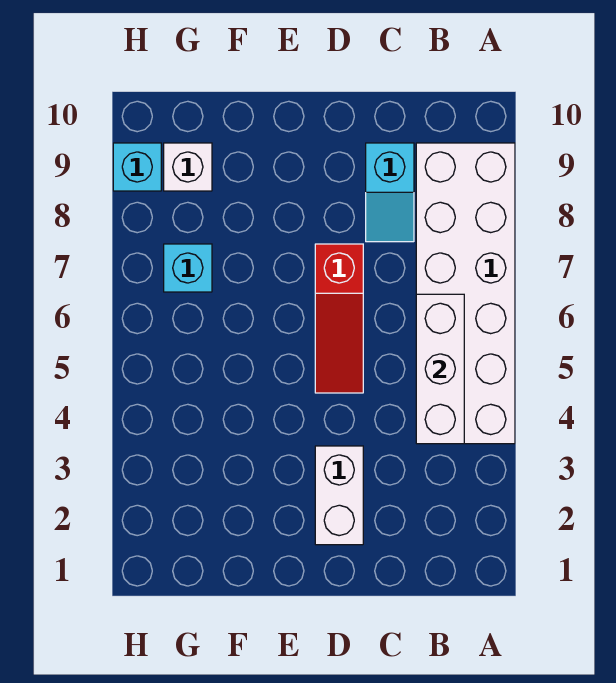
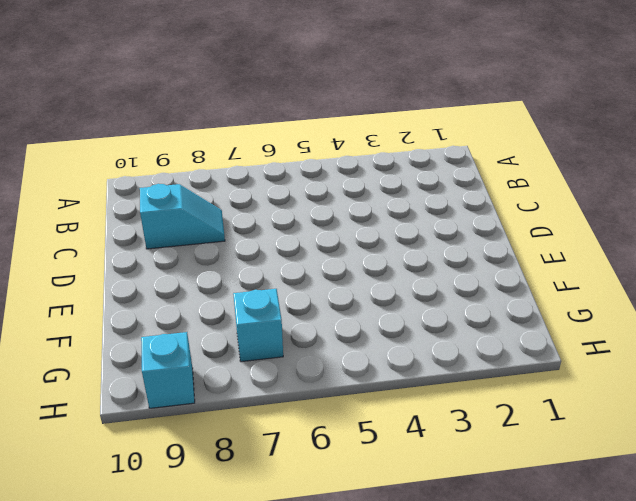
none -> white 2x6 brick [416,143,515,444]
none -> white 1x2 brick [315,446,363,545]

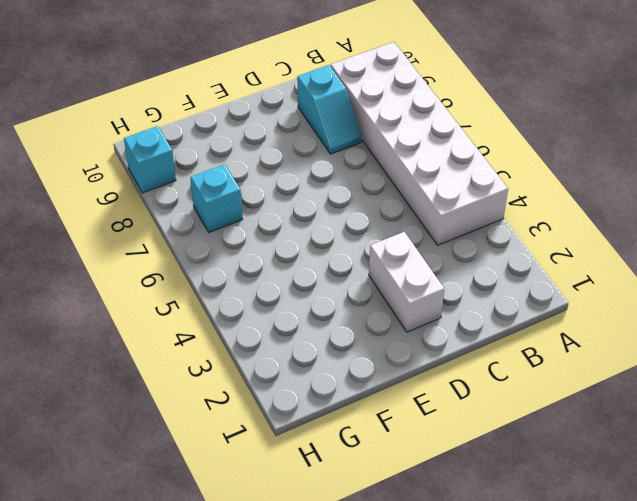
none -> red 1x3 slope [315,244,363,393]
none -> white 1x1 brick [164,143,212,191]

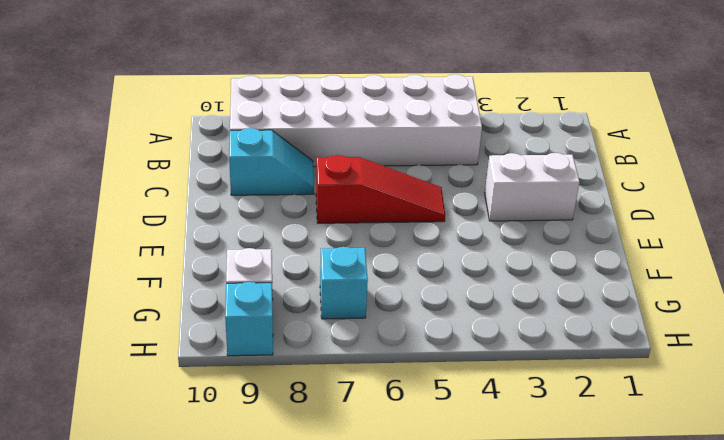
none -> white 1x3 brick [416,294,464,444]

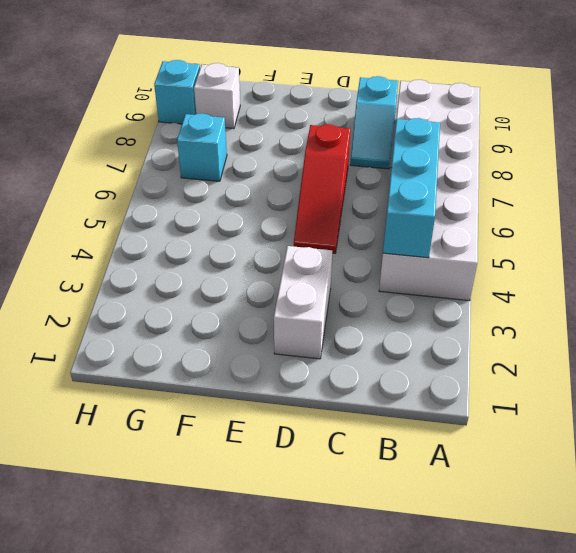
cyan 1x3 brick [383,118,440,258] -> white 1x3 brick [416,294,464,444]

